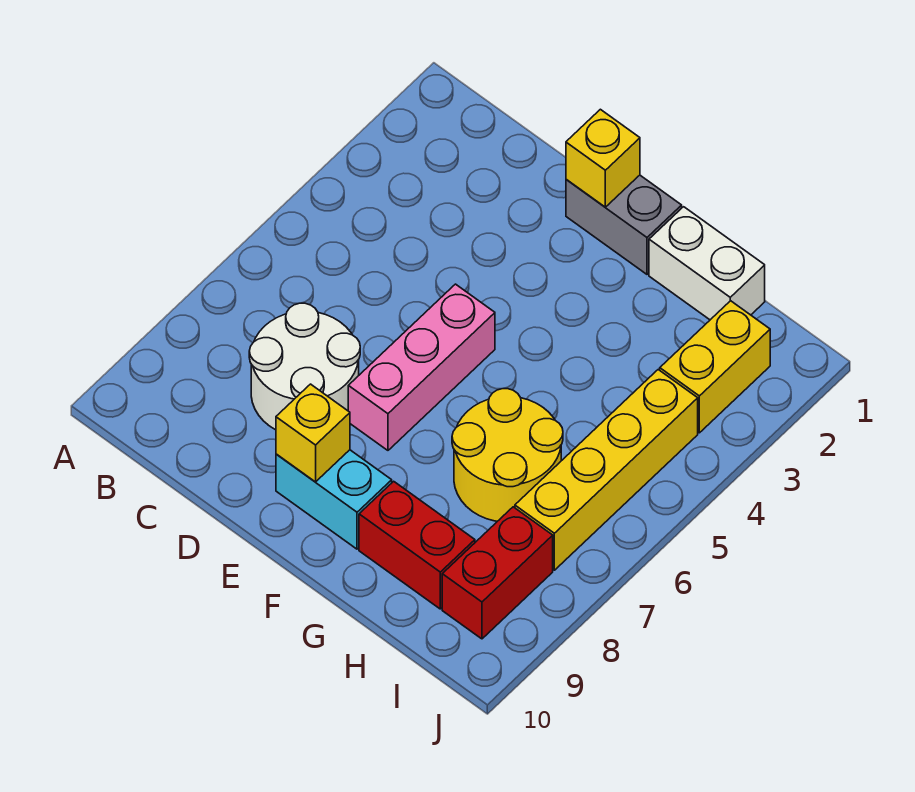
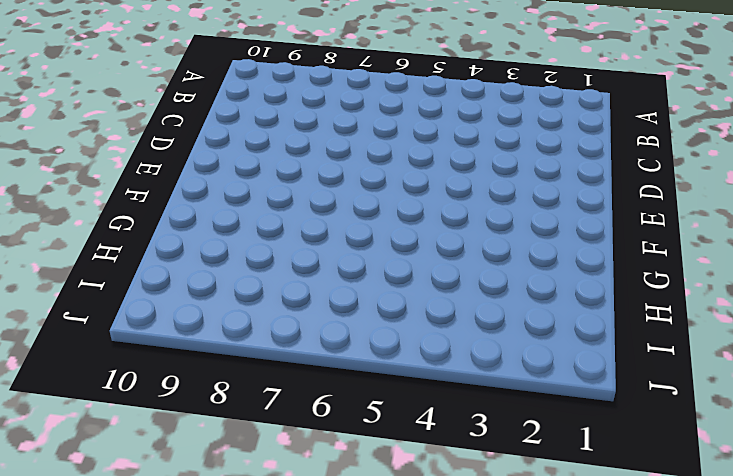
none -> white 2x2 round brick [249,303,360,430]
none -> grey 1x2 brick [566,175,682,274]
none -> pink 1x3 brick [348,284,495,450]

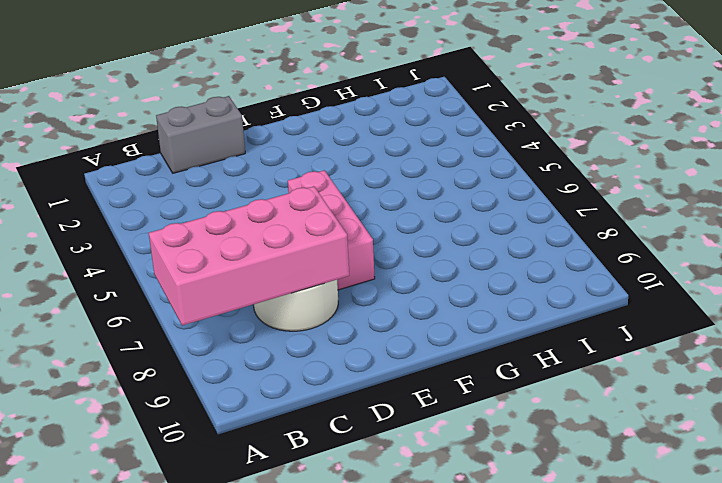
pink 2x4 brick [149,186,349,326] -> none
grey 1x2 brick [156,96,245,173] -> grey 1x2 brick moved to [566,175,682,274]
none -> cyan 1x2 brick [276,450,392,549]
none -> white 1x2 brick [649,207,765,320]
none -> yellow 2x2 round brick [452,389,563,521]

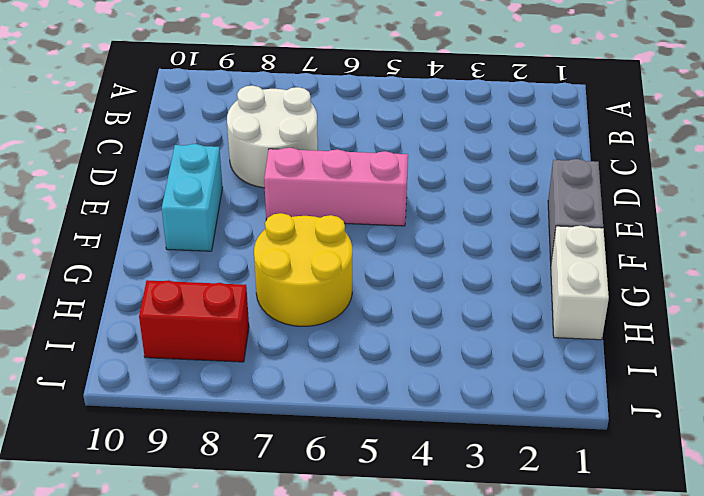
none -> red 1x2 brick [359,481,475,609]
none -> yellow 1x2 brick [660,301,770,433]
none -> yellow 1x4 brick [515,370,698,570]

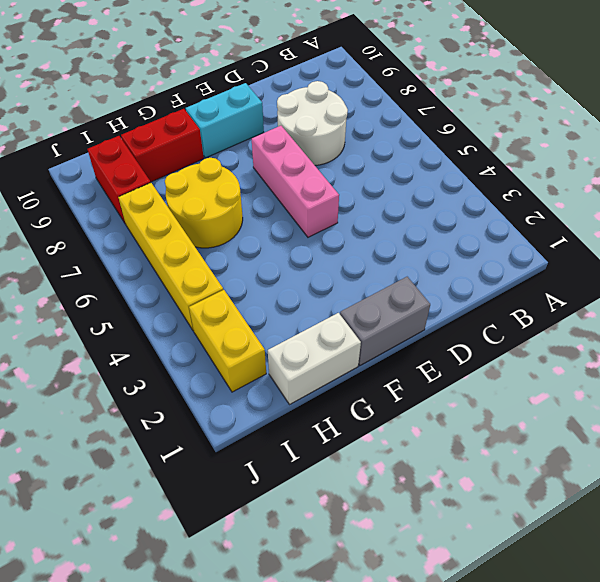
none -> yellow 1x1 brick [566,109,640,207]
none -> yellow 1x1 brick [276,384,350,482]

